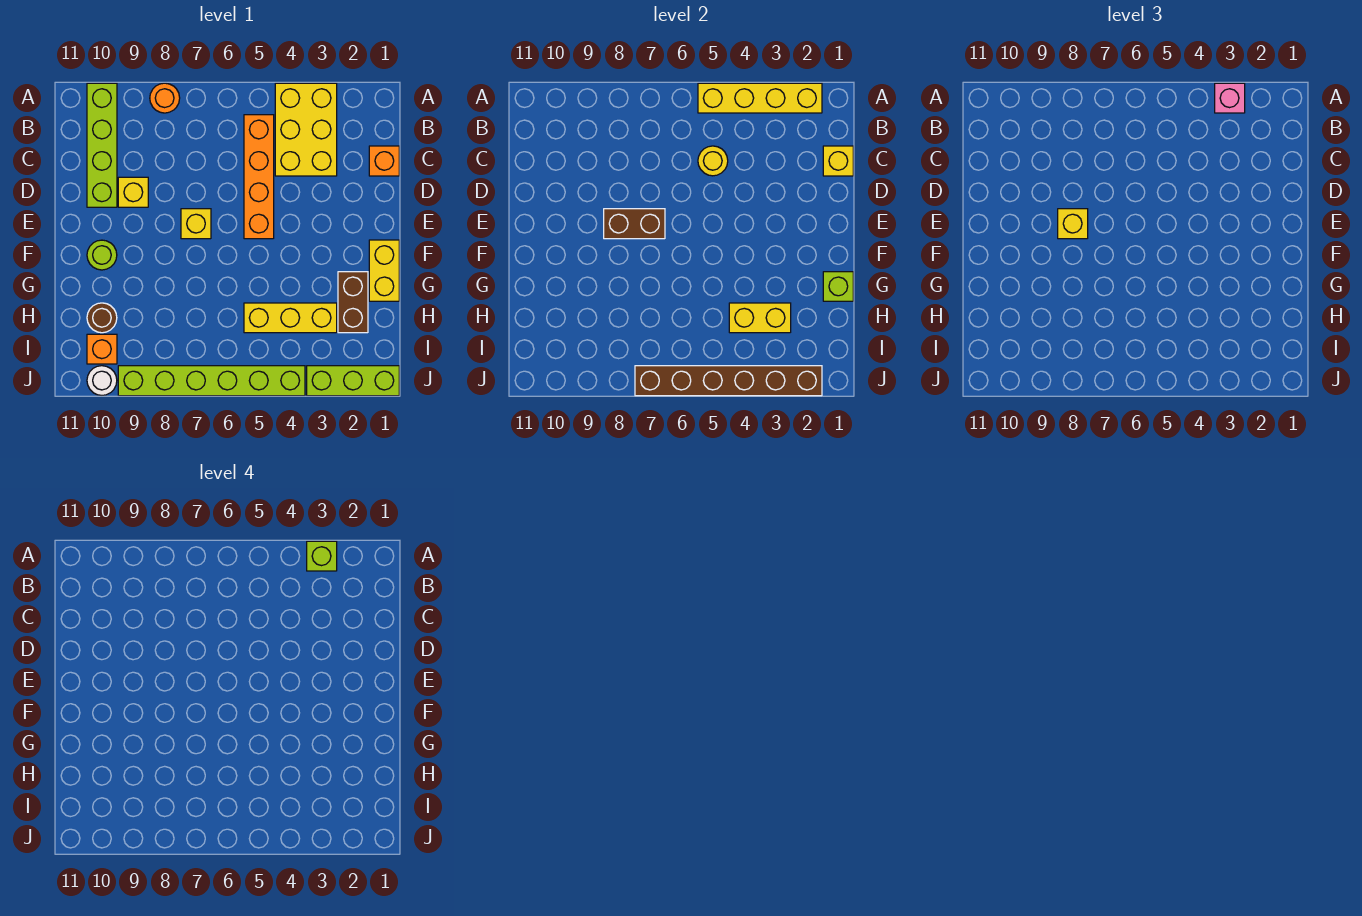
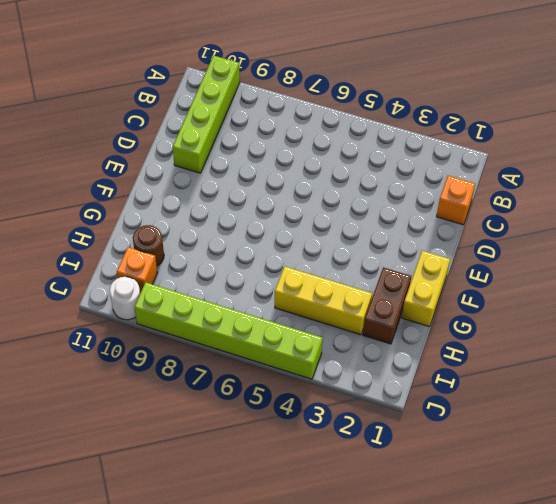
none -> yellow 2x3 brick [275,83,337,176]
none -> orange 1x1 round brick [150,83,180,113]
none -> orange 1x4 brick [244,115,274,239]

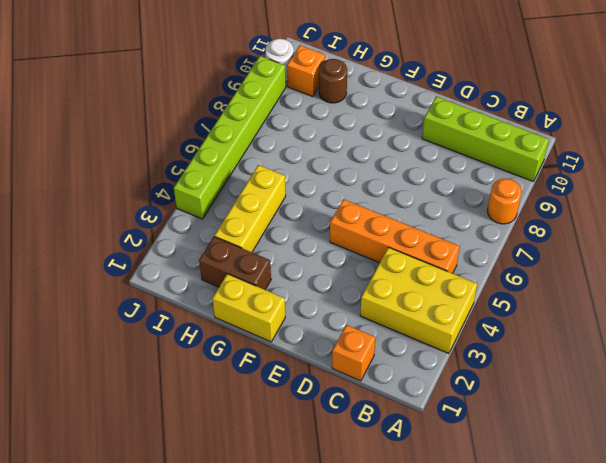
none -> yellow 1x1 brick [118,177,148,207]
none -> yellow 1x1 brick [181,209,211,239]
none -> lime 1x1 round brick [87,240,117,270]

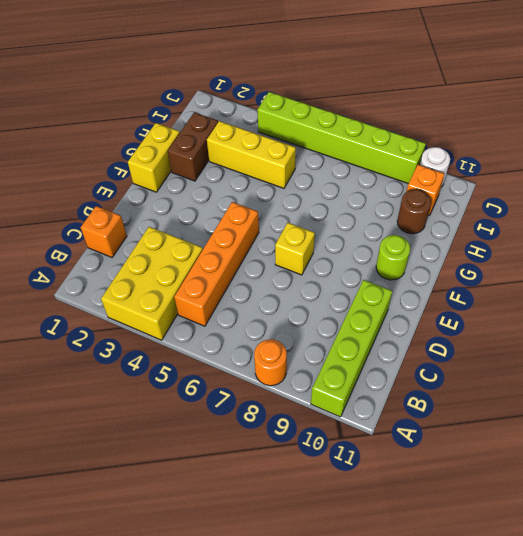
none -> yellow 1x1 brick [118,177,148,207]
none -> lime 1x3 brick [307,366,399,396]
none -> yellow 1x4 brick [698,83,822,113]

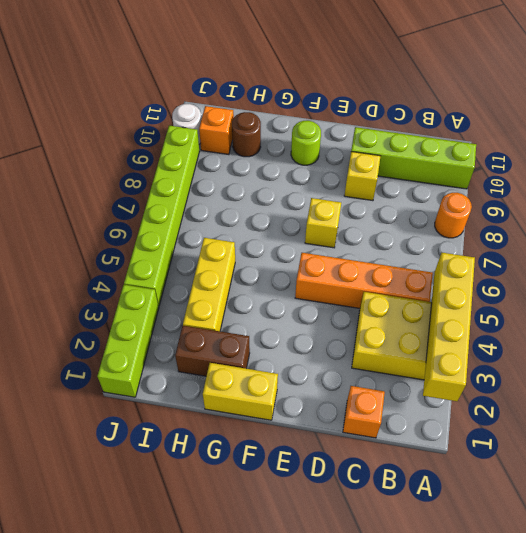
none -> yellow 1x1 brick [823,146,853,176]
none -> yellow 1x1 round brick [698,146,728,176]
none -> brown 1x2 brick [604,209,665,239]

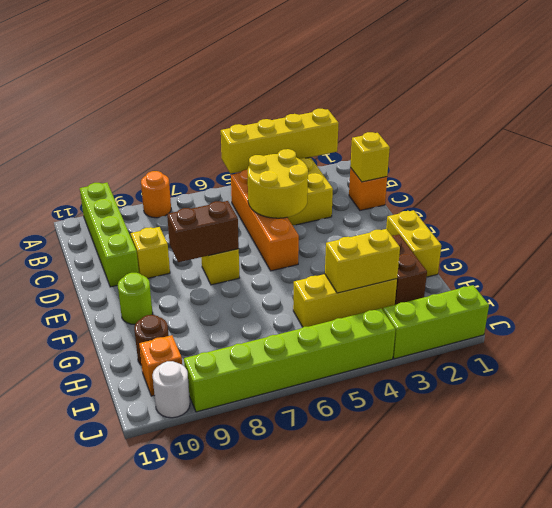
yellow 2x2 round brick [248,149,308,218] -> yellow 1x1 round brick [698,146,728,176]
none -> lime 1x1 brick [823,272,853,301]
none -> brown 1x6 brick [635,366,822,396]
none -> pink 1x1 brick [1215,83,1245,113]

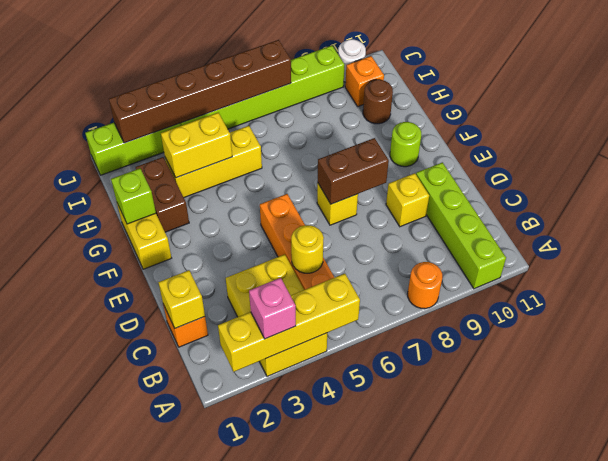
none -> yellow 1x1 brick [1058,209,1088,239]
none -> lime 1x1 brick [307,541,337,571]

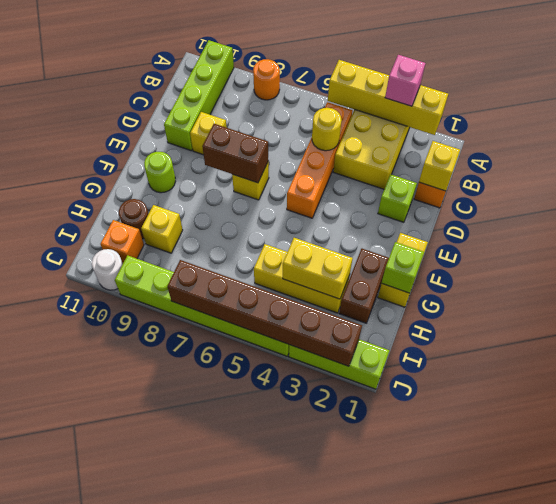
lime 1x1 brick [378,174,417,222] -> lime 1x1 brick moved to [307,541,337,571]
yellow 1x1 brick [141,205,183,253] -> yellow 1x1 brick moved to [1058,209,1088,239]

